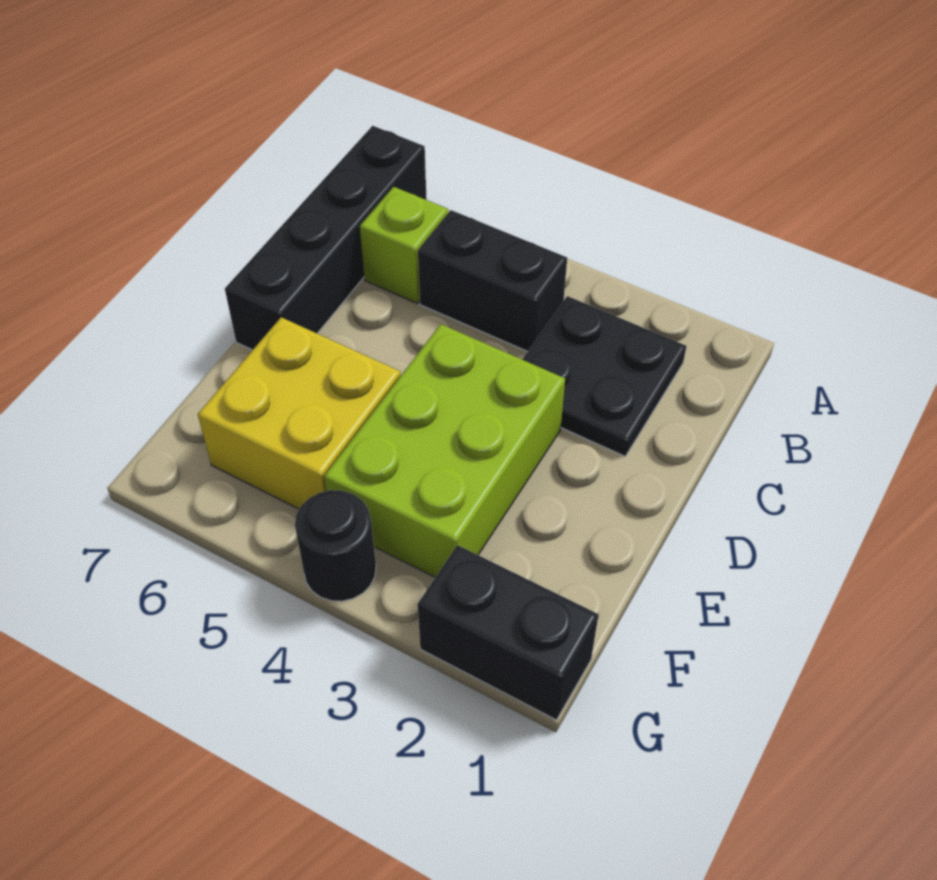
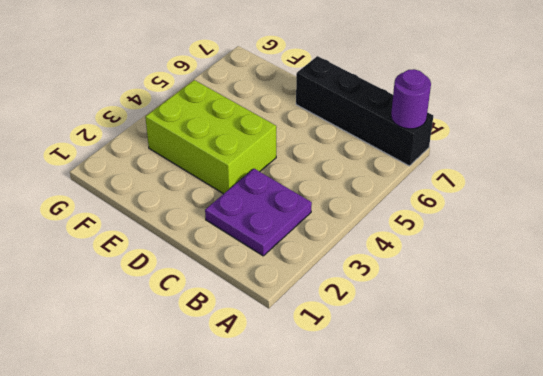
purple 1x1 round brick [391,69,431,129] -> none
purple 2x2 plate [205,169,312,256] -> black 2x2 plate [522,296,686,456]
none -> black 1x2 brick [418,210,567,352]
none -> lime 1x1 brick [360,187,448,303]

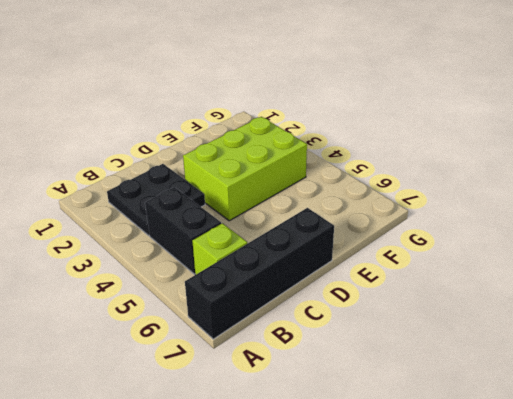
none -> yellow 2x2 brick [198,317,401,509]
none -> black 1x2 brick [418,545,598,720]

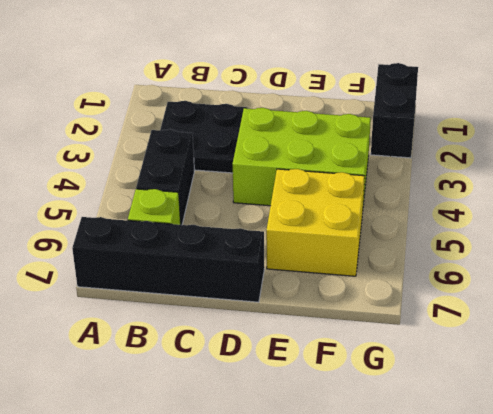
none -> black 1x1 round brick [295,490,376,601]

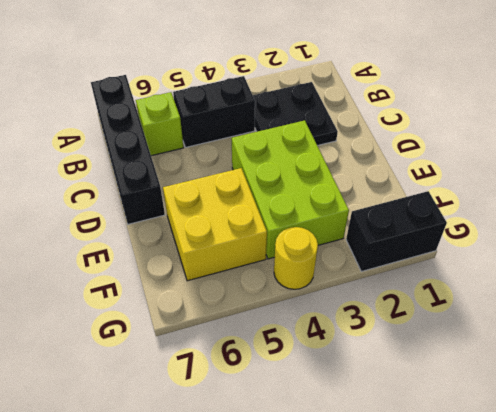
yellow 1x1 round brick [274,227,318,289] -> black 1x1 round brick [295,490,376,601]

